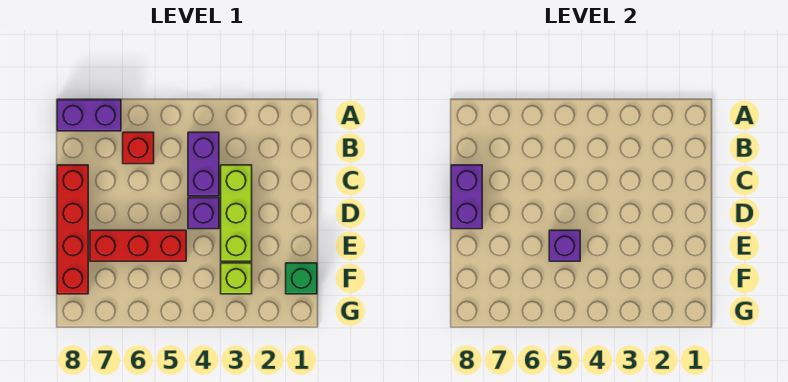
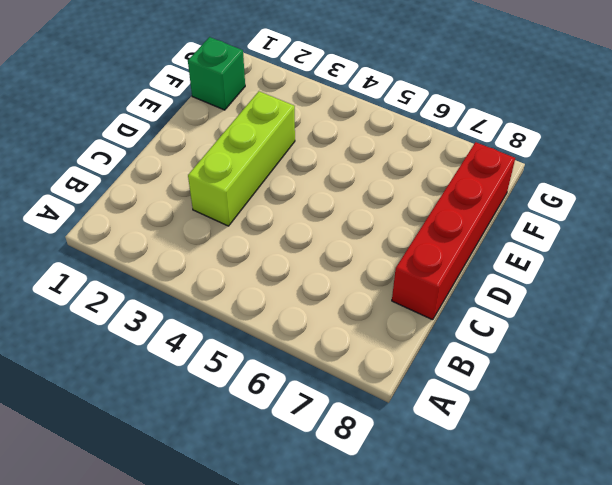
none -> purple 1x2 brick [57,100,121,131]
none -> purple 1x2 brick [188,132,219,196]

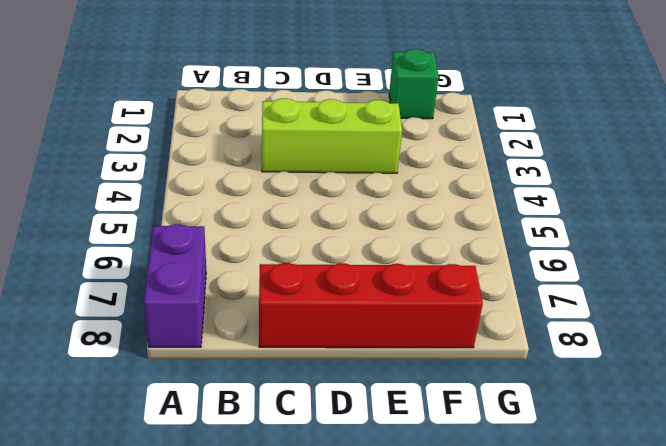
none -> purple 1x2 brick [188,132,219,196]
none -> red 1x1 brick [123,132,154,164]

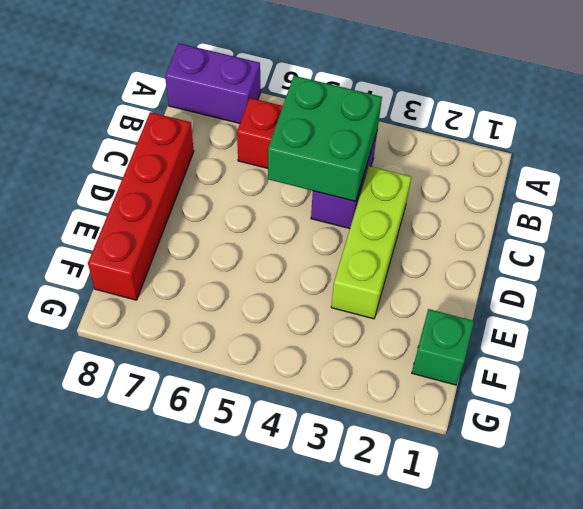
green 2x2 brick [268,76,382,201] -> none
none -> purple 1x1 brick [188,198,219,229]
none -> red 1x3 brick [90,230,186,261]

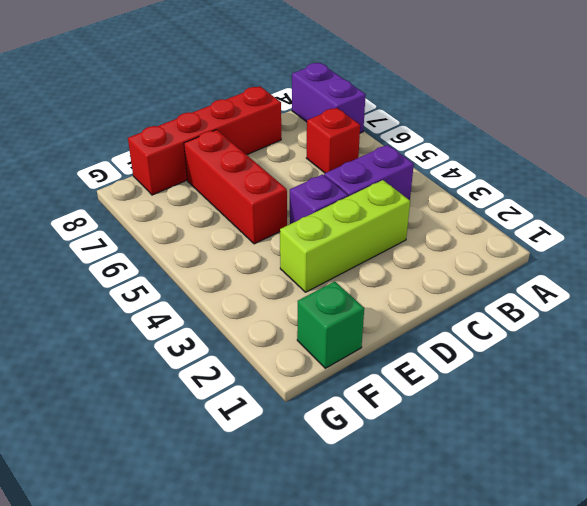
none -> lime 1x1 brick [221,263,252,294]
none -> purple 1x2 brick [451,165,482,229]

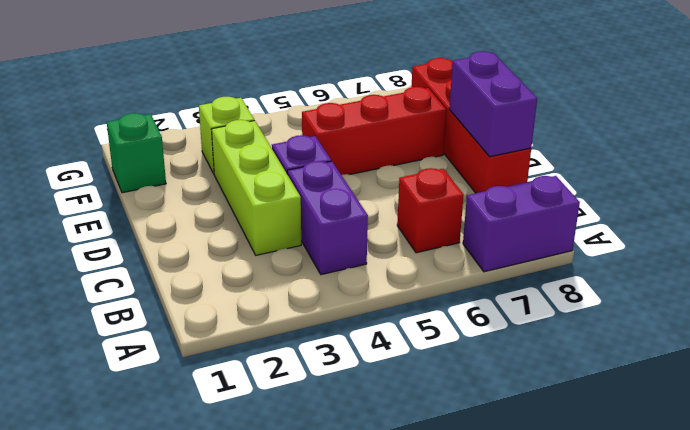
none -> purple 1x1 brick [549,230,580,261]

